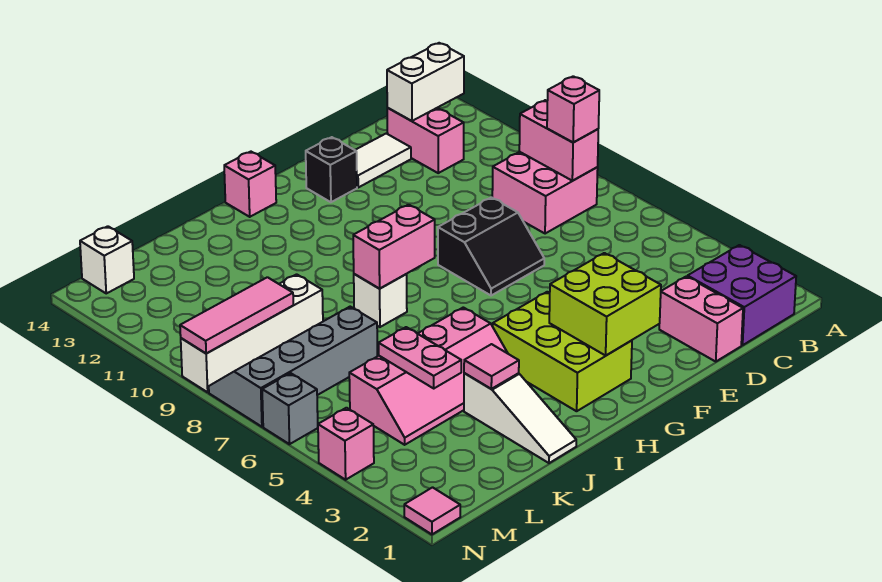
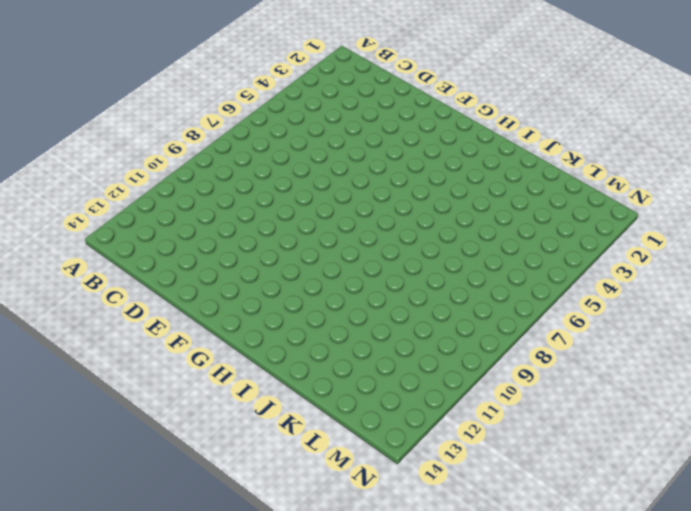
none -> purple 2x2 brick [688,245,796,345]
none -> pink 2x2 brick [492,152,598,234]
none -> pink 1x2 brick [387,108,464,173]

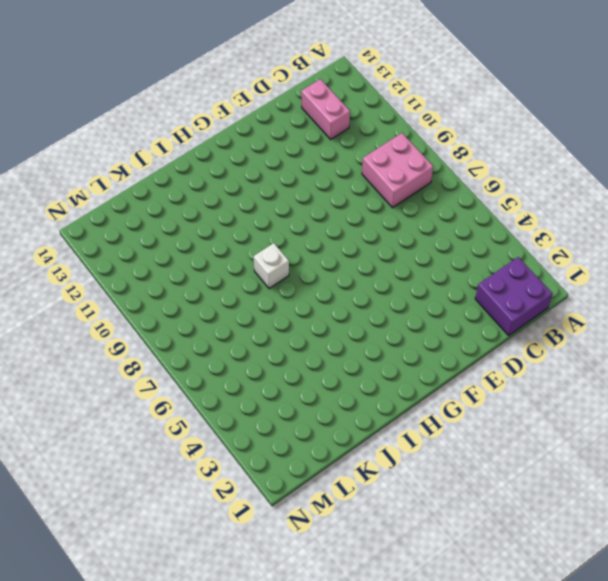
none -> pink 1x2 brick [659,276,743,361]
none -> white 1x2 tile [355,134,411,187]
none -> black 2x2 slope [438,198,544,296]

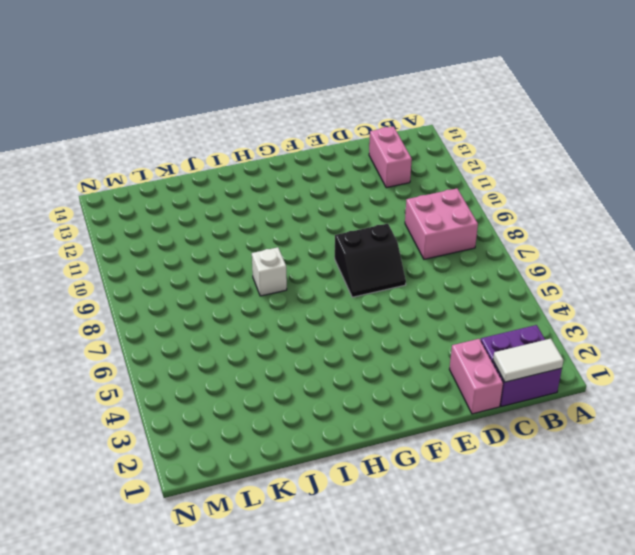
white 1x2 tile [493,339,563,382] -> white 1x2 tile moved to [355,134,411,187]
none -> black 1x1 brick [306,137,357,202]
none -> lime 2x3 brick [493,292,632,411]
none -> pink 1x1 brick [224,152,276,217]

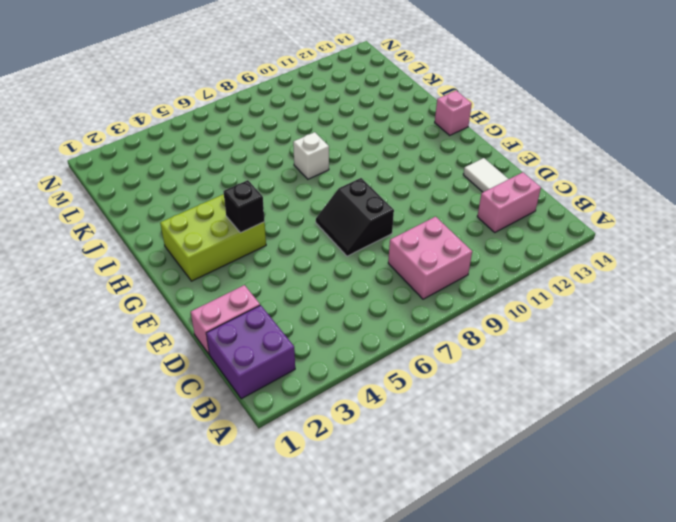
black 1x1 brick [223,180,265,233] -> black 1x1 brick moved to [306,137,357,202]
none -> pink 2x4 slope [349,307,508,445]
none -> white 1x3 slope [464,373,576,463]
none -> grey 2x4 slope [209,307,377,427]

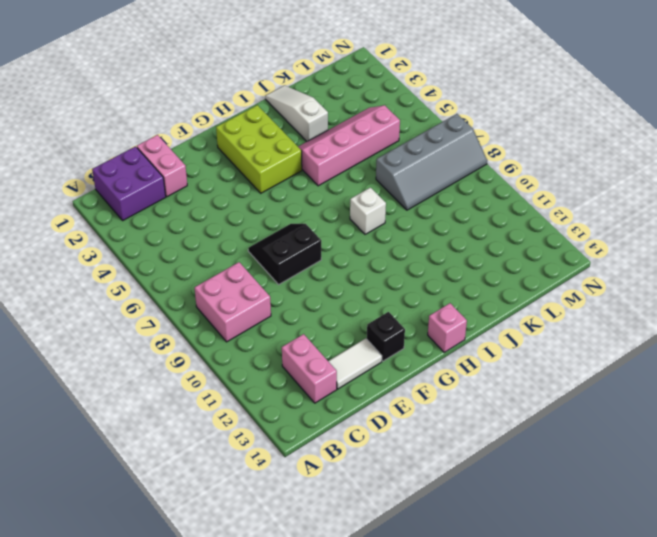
none -> white 1x4 brick [181,274,323,392]
none -> white 1x1 brick [80,226,134,293]
none -> pink 1x1 tile [404,487,460,534]

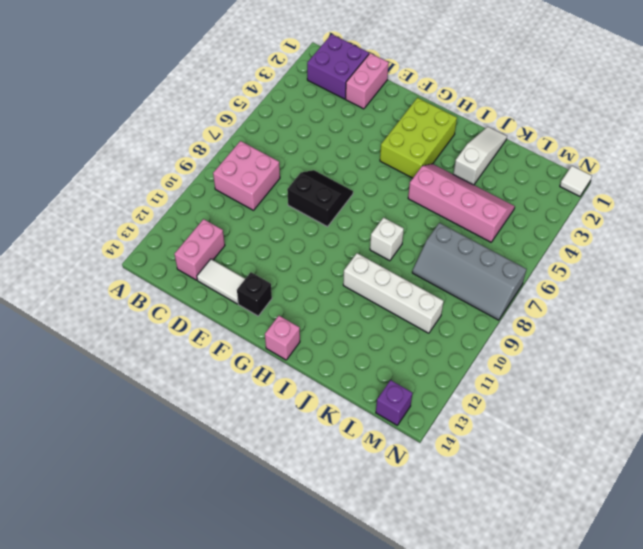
white 1x4 brick [343,253,444,333] -> white 1x4 brick moved to [181,274,323,392]
purple 1x1 brick [376,380,412,425] -> white 1x1 brick [80,226,134,293]
white 1x1 tile [560,166,592,196] -> pink 1x1 tile [404,487,460,534]
none -> pink 1x1 brick [318,408,374,480]
none -> grey 1x1 brick [262,373,318,444]
none -> pink 1x2 brick [519,100,598,181]

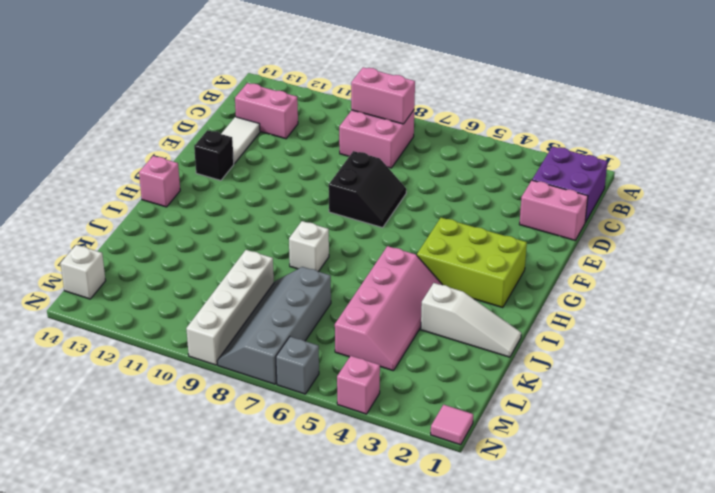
none -> white 1x2 brick [387,43,464,121]
none -> lime 2x2 brick [549,253,661,355]
none -> pink 1x2 brick [353,205,435,288]

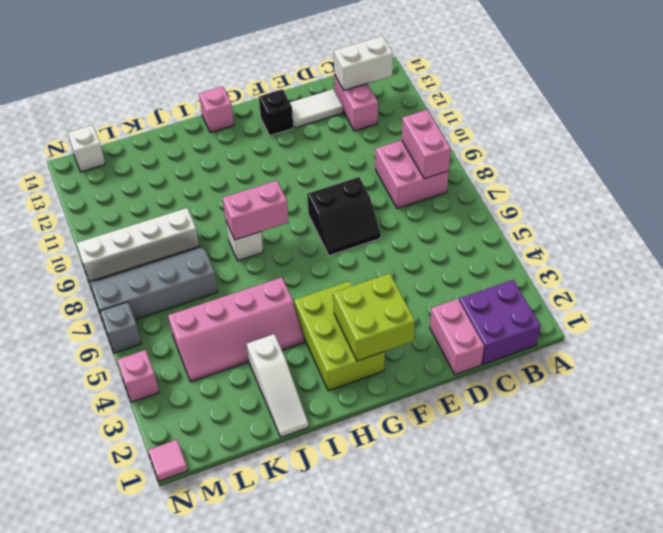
none -> pink 1x1 tile [464,344,519,389]
none -> pink 1x2 plate [379,327,461,388]
none -> pink 1x3 tile [180,277,293,353]

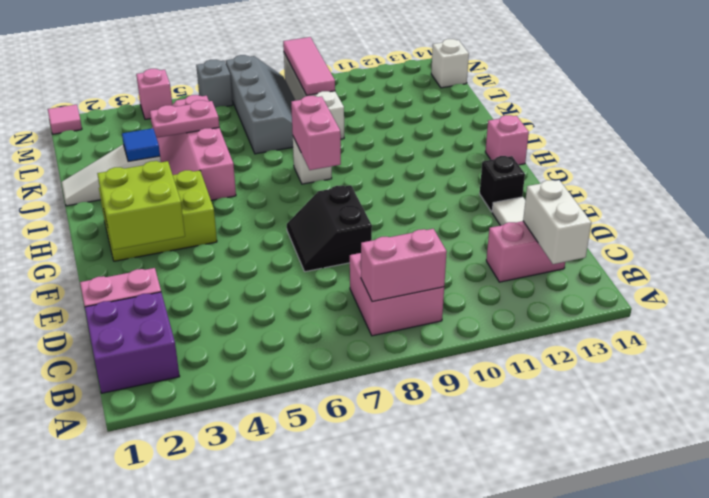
blue 1x1 tile [122,128,160,162] -> pink 1x1 tile [464,344,519,389]
none -> pink 1x1 brick [547,76,599,142]

